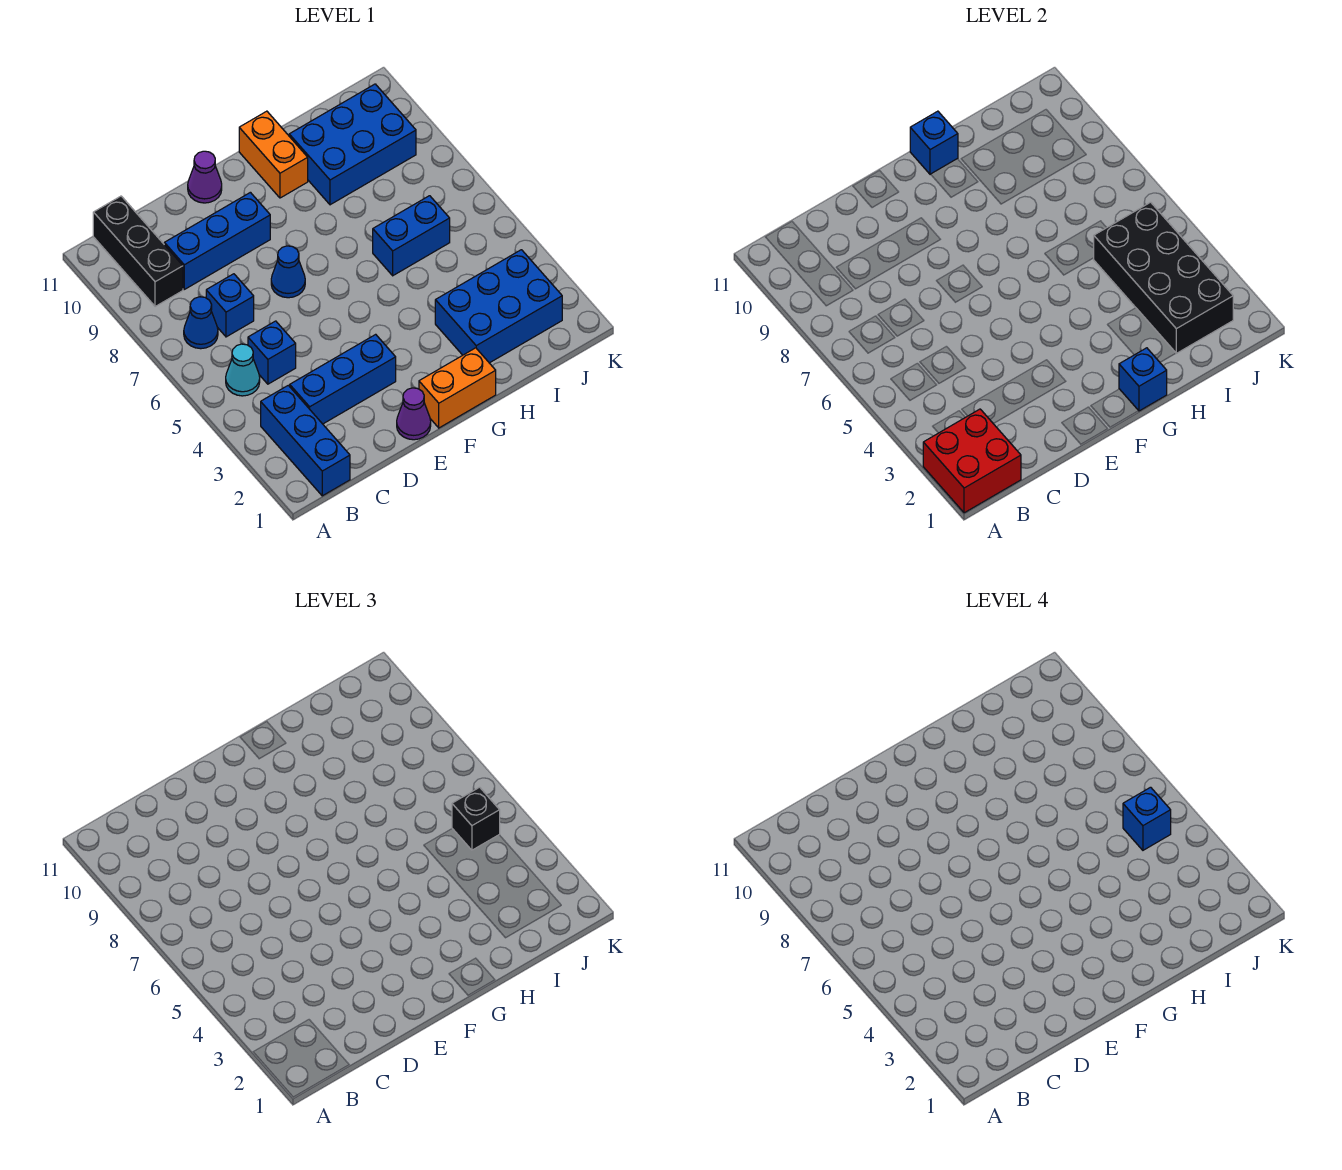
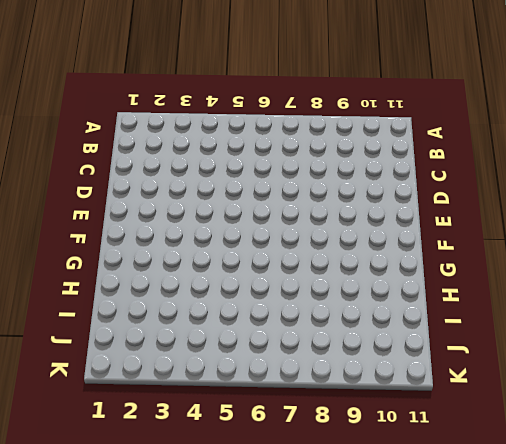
none -> blue 1x3 brick [261,385,350,496]
none -> cyan 1x1 cone [226,344,260,396]
none -> blue 1x1 cone [184,297,218,349]

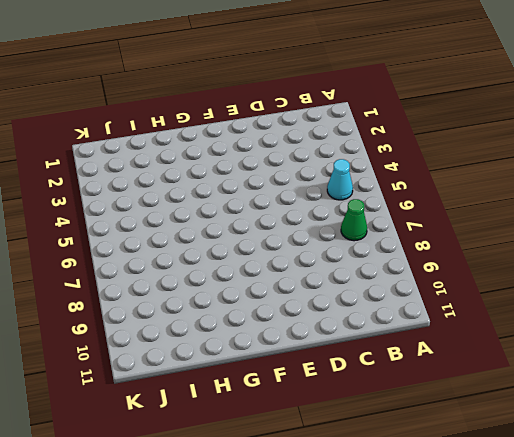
green 1x1 cone [341,199,367,241] -> blue 1x1 cone [184,297,218,349]
none -> blue 1x3 brick [261,385,350,496]
none -> black 1x3 brick [93,196,183,307]
none -> blue 1x3 brick [290,334,396,424]

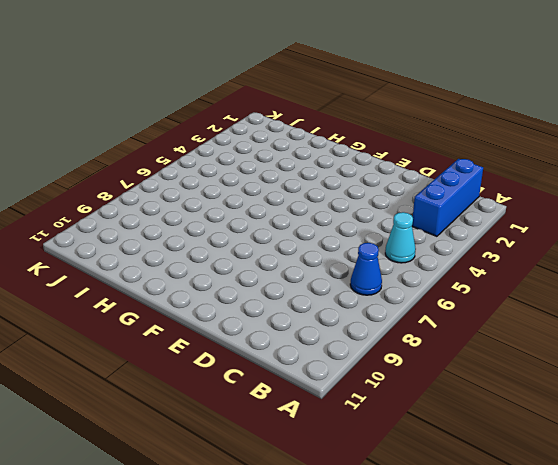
none -> black 1x3 brick [93,196,183,307]
none -> blue 1x3 brick [290,334,396,424]
none -> blue 1x1 brick [248,321,296,384]

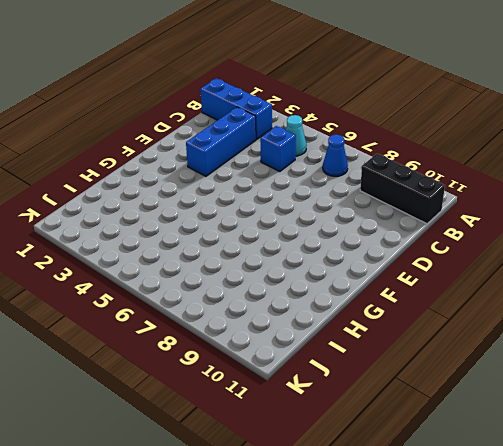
none -> blue 1x1 brick [206,274,254,337]
none -> blue 1x3 brick [164,192,270,289]
none -> purple 1x1 cone [397,388,431,440]

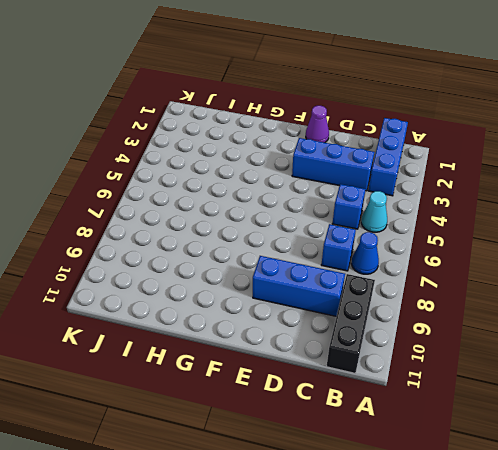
none -> blue 1x1 cone [271,246,305,298]
none -> purple 1x1 cone [188,151,222,203]
none -> orange 1x2 brick [419,348,496,428]

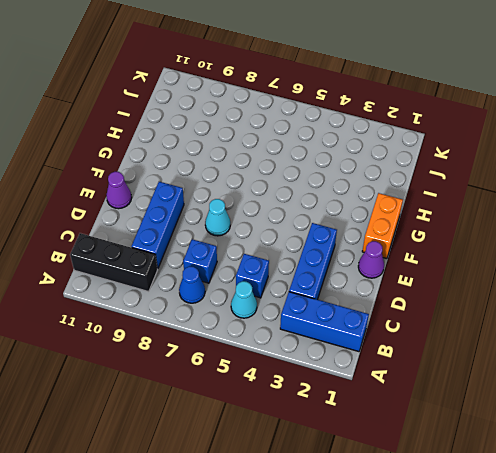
cyan 1x1 cone [205,199,230,236] -> blue 1x1 cone [271,246,305,298]
none -> orange 1x2 brick [239,111,308,198]
none -> blue 2x3 brick [435,250,562,363]
none -> blue 1x2 brick [373,196,450,276]

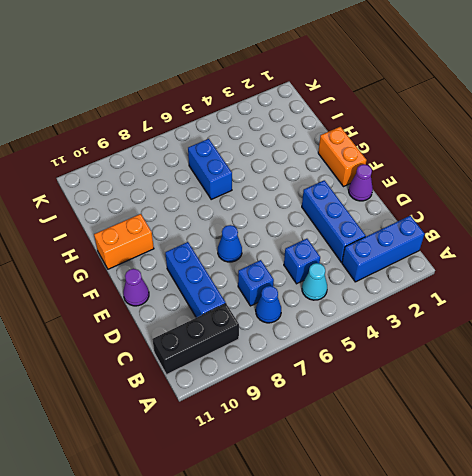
none -> blue 2x3 brick [435,250,562,363]
none -> blue 2x3 brick [289,84,416,205]
none -> red 2x2 brick [923,409,1021,513]

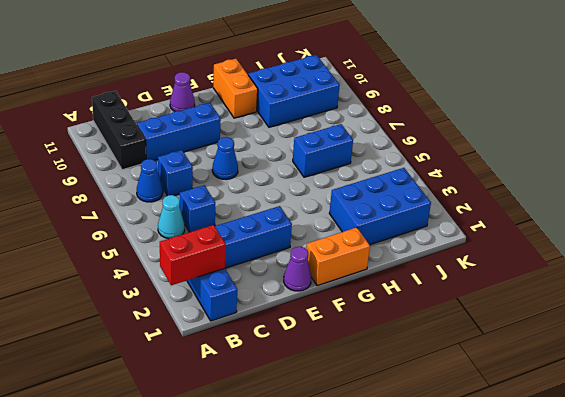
red 1x2 brick [160,225,226,285] -> red 2x2 brick [923,409,1021,513]
none -> blue 1x1 brick [1119,348,1167,411]
none -> blue 1x1 brick [910,111,958,174]
none -> black 2x4 brick [1094,202,1233,353]

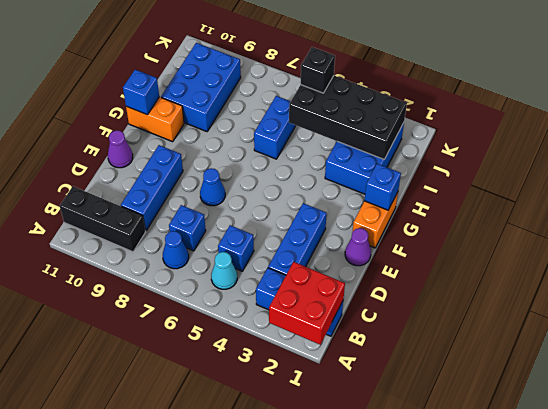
none -> blue 1x1 brick [1123,787,1171,850]

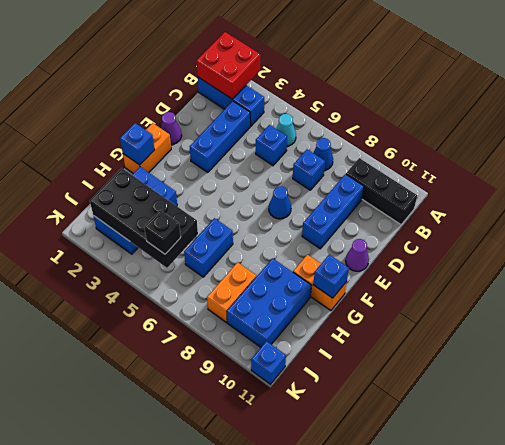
orange 1x2 brick [207,262,256,322] -> none
blue 1x1 brick [251,341,286,384] -> blue 1x1 brick moved to [1123,787,1171,850]

